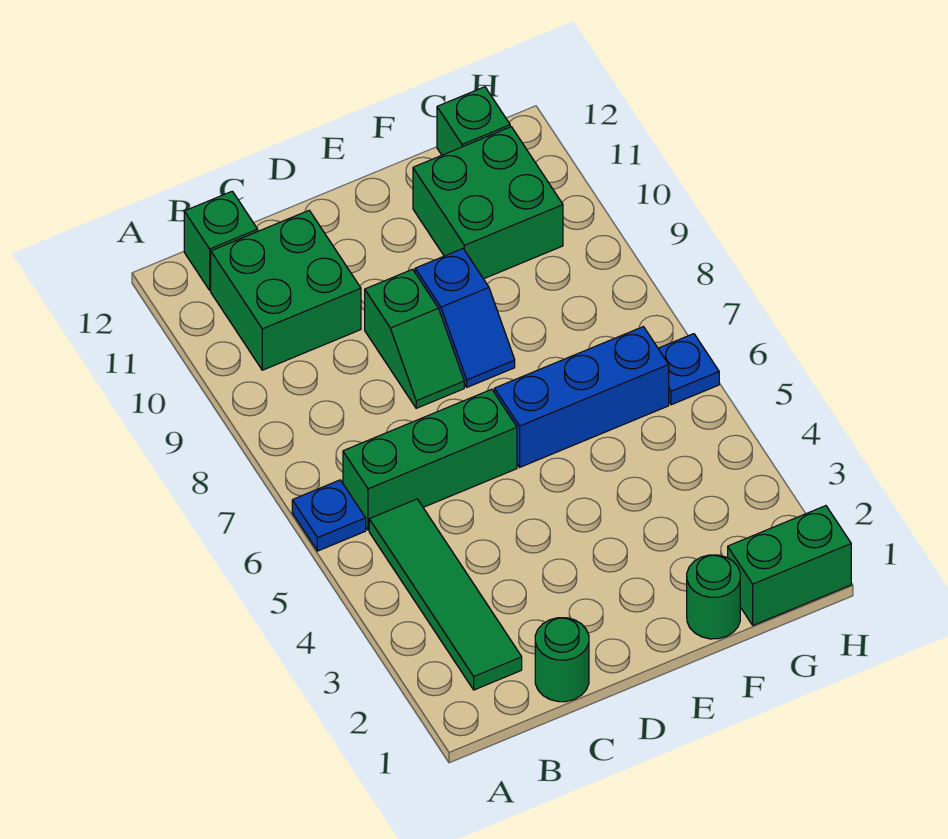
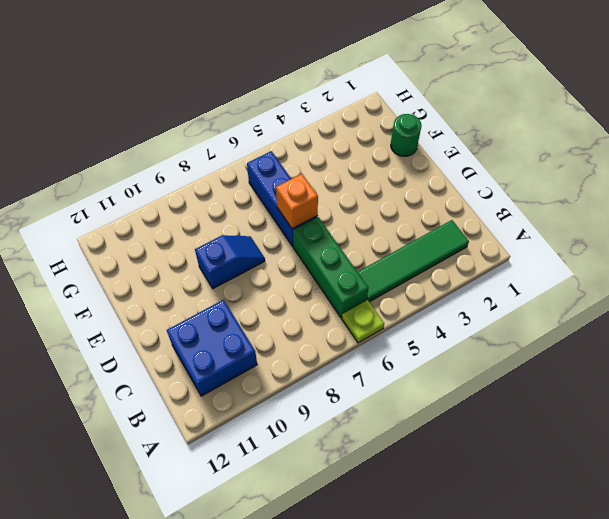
lime 1x1 plate [342,300,384,343] -> blue 1x1 plate [292,480,366,551]
blue 2x2 brick [167,300,257,396] -> green 2x2 brick [211,211,361,370]
orange 1x1 brick [276,174,318,229] -> none
none -> green 1x1 brick [184,191,258,290]
none -> green 1x1 round brick [535,618,589,702]
none -> green 1x2 slope [365,269,464,408]

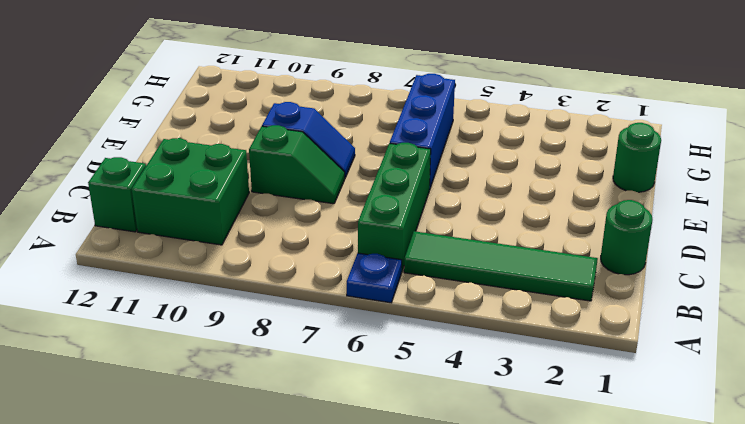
none -> green 2x2 brick [413,127,563,279]
none -> green 1x2 brick [728,506,851,625]
none -> green 1x1 brick [437,87,510,155]

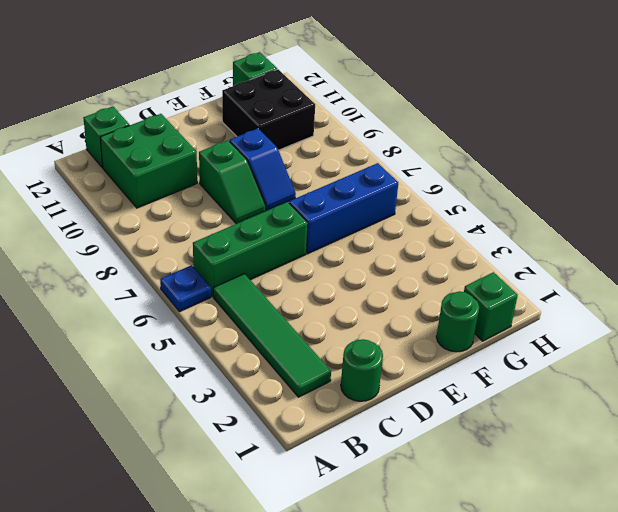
black 2x2 brick [222,69,315,150] -> green 2x2 brick [413,127,563,279]
green 1x1 brick [464,272,518,341] -> green 1x2 brick [728,506,851,625]
none -> blue 1x1 plate [658,334,719,405]

